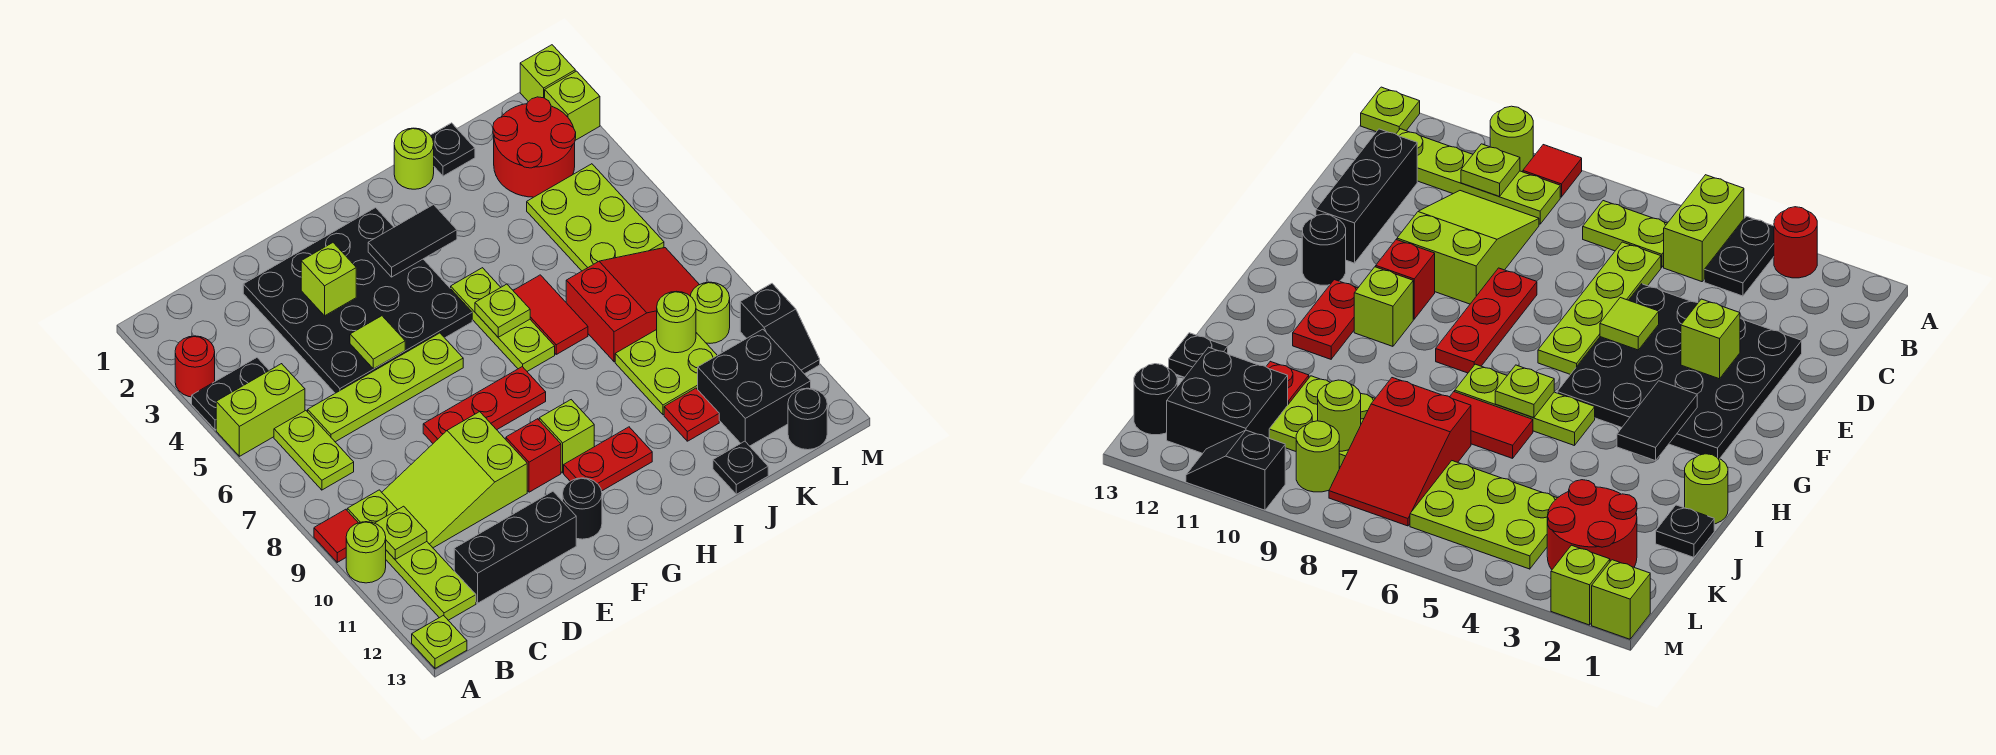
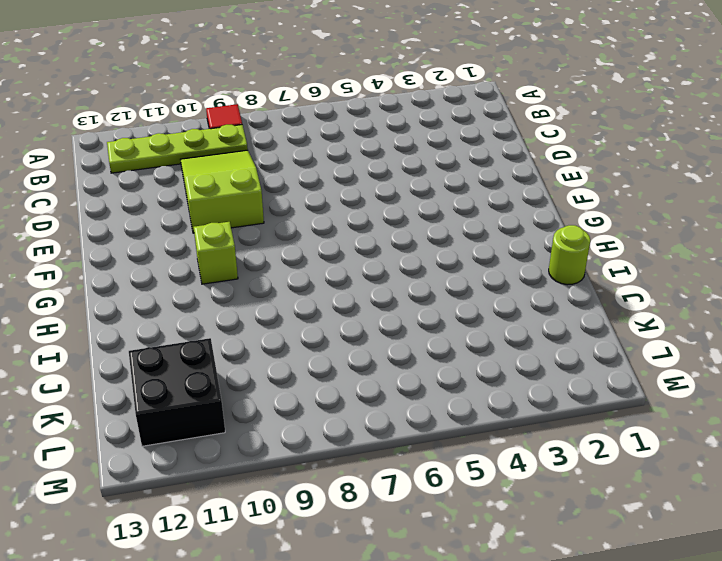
none -> red 1x1 round brick [175,336,215,397]
none -> black 1x2 plate [192,358,269,430]
none -> lime 1x2 brick [216,364,305,456]
none -> lime 1x1 round brick [346,522,386,583]

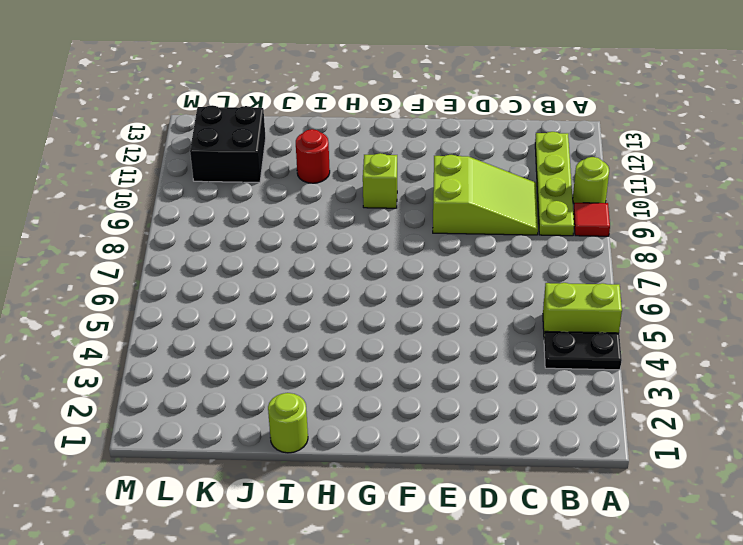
red 1x1 round brick [296,129,330,183] -> red 1x1 round brick moved to [175,336,215,397]
none -> lime 1x1 plate [412,616,467,668]
none -> lime 1x2 plate [274,411,354,490]
none -> lime 1x4 plate [308,333,463,442]
none -> black 1x3 brick [454,491,576,603]

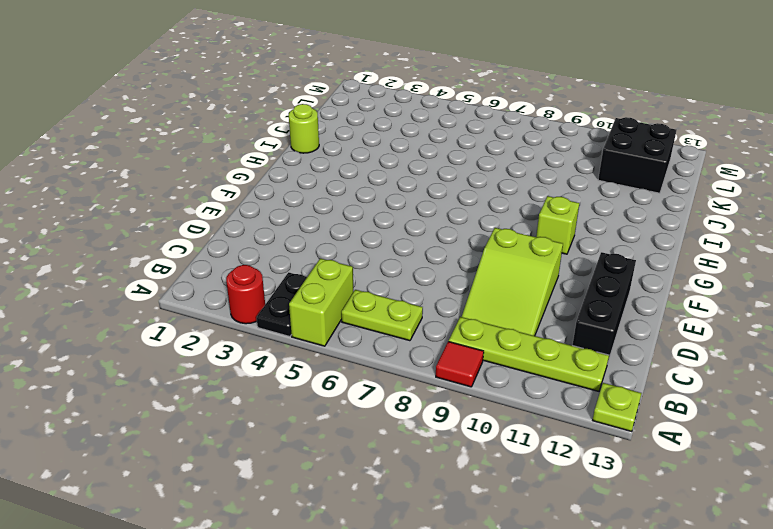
none -> lime 1x1 round brick [346,522,386,583]
none -> lime 1x4 plate [308,333,463,442]
none -> black 4x4 plate [243,208,472,393]
none -> red 1x3 plate [423,367,546,443]

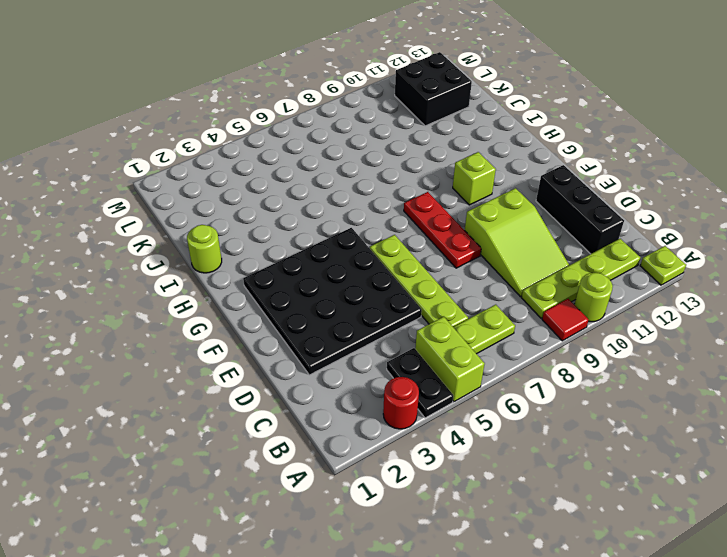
none -> red 1x1 brick [506,419,561,492]
none -> black 1x1 round brick [563,478,602,539]
none -> red 1x2 plate [564,427,652,491]
none -> lime 1x3 plate [451,268,555,371]

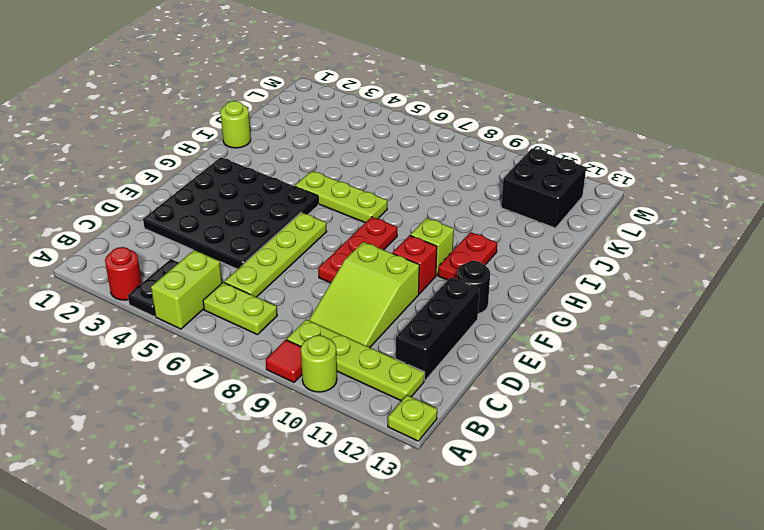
none -> red 1x2 tile [513,275,588,354]
none -> black 1x1 plate [430,123,475,176]
none -> red 2x3 slope [566,248,699,362]
none -> lime 2x2 plate [615,330,717,415]

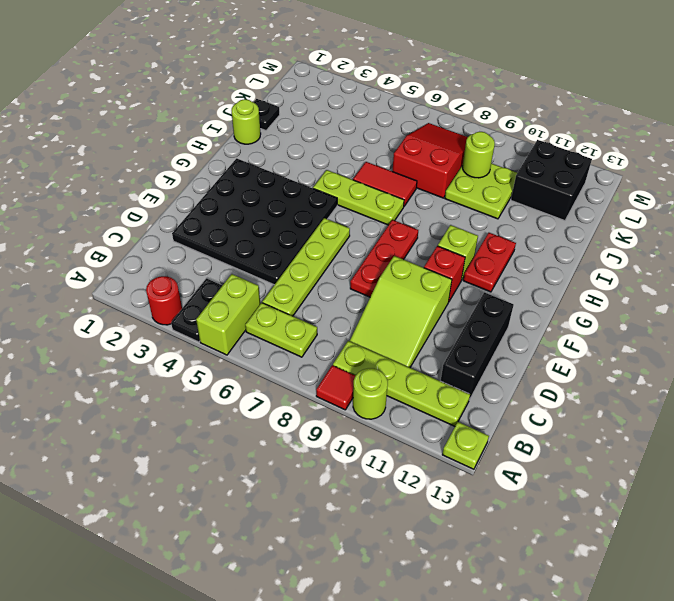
none -> black 1x1 round brick [563,478,602,539]
none -> red 1x1 plate [664,388,719,441]
none -> black 1x1 plate [713,441,768,494]
none -> red 2x2 round brick [493,97,576,197]

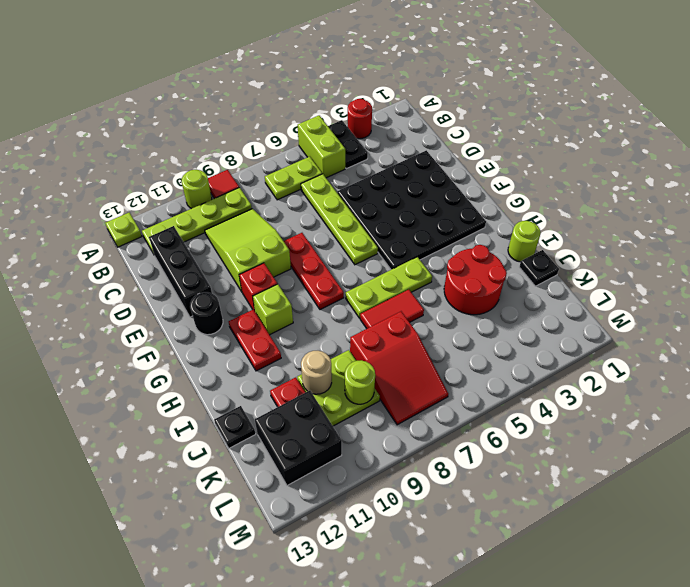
red 2x2 round brick [444,245,507,315] -> red 2x2 round brick moved to [493,97,576,197]
tan 1x1 round brick [301,351,332,394] -> none
none -> lime 2x3 plate [527,164,664,271]
none -> lime 1x1 round brick [691,282,730,343]
none -> black 1x1 round brick [788,388,827,450]
none -> lime 1x1 brick [520,45,575,102]

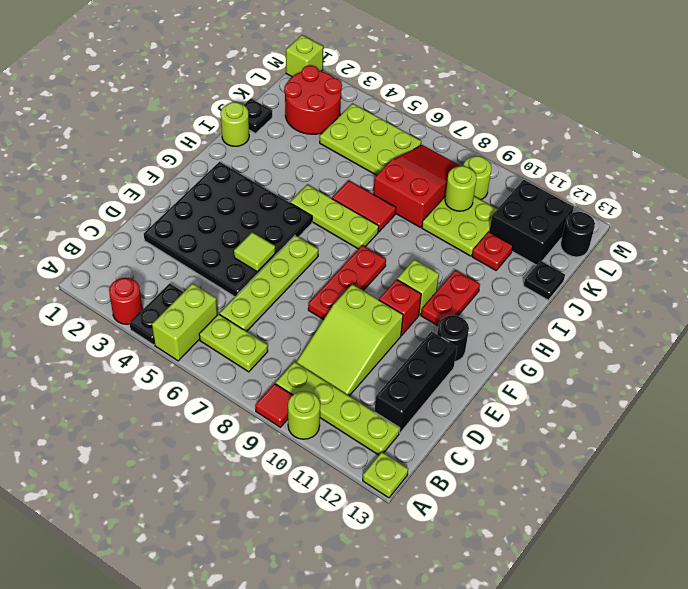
none -> lime 1x1 brick [545,71,600,140]
none -> black 1x2 slope [740,284,820,374]
none -> lime 1x1 plate [375,506,427,559]
none -> lime 1x1 brick [301,243,356,316]

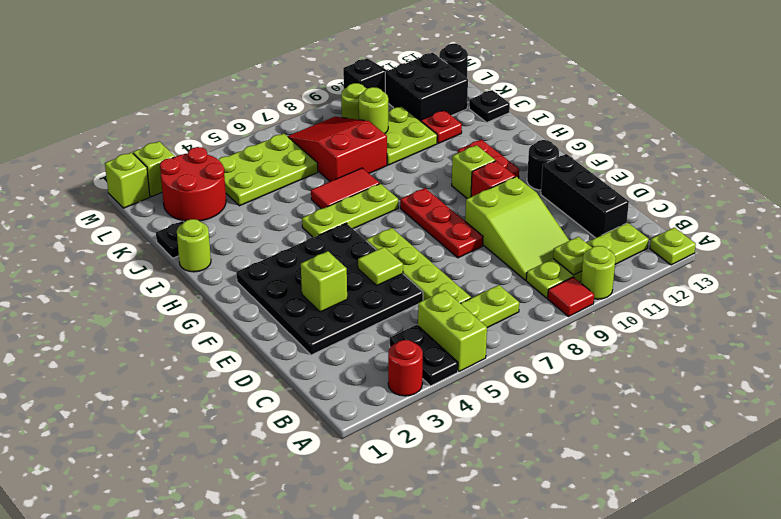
none -> black 1x2 tile [368,205,457,277]
none -> lime 1x1 plate [475,284,530,337]

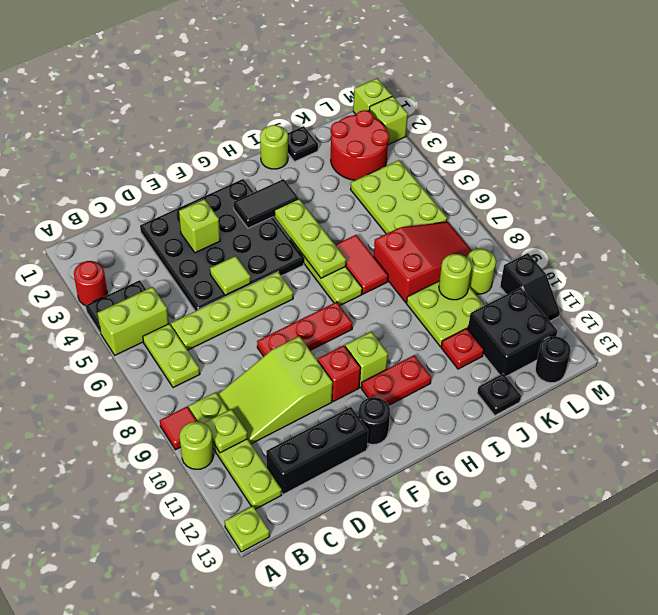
lime 1x3 plate [275,199,346,278] -> lime 1x1 plate [475,284,530,337]

